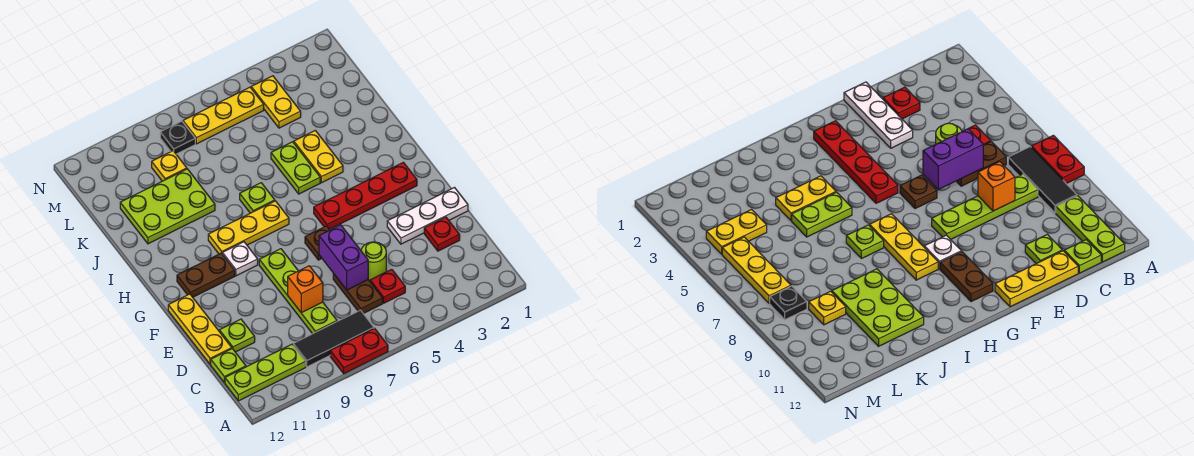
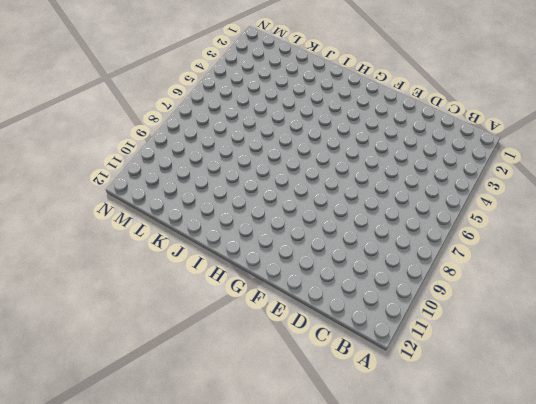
none -> red 1x2 plate [330,328,388,374]
none -> black 1x3 tile [293,310,374,367]
none -> lime 1x3 plate [225,344,306,401]

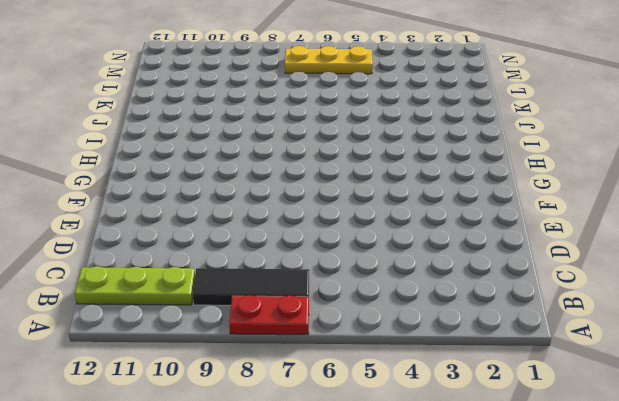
none -> red 1x1 plate [370,269,405,303]
none -> brown 1x2 plate [333,273,383,314]
none -> lime 1x4 plate [259,249,337,334]

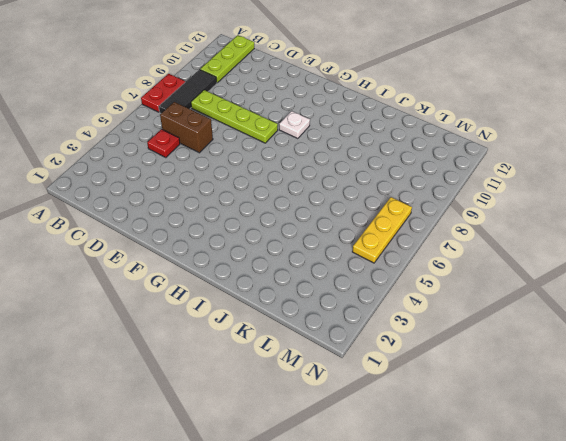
brown 1x2 brick [160,102,213,153] -> brown 1x2 plate [333,273,383,314]
none -> lime 1x1 plate [211,349,246,383]
none -> red 1x1 plate [424,217,460,251]
none -> lime 1x1 round brick [361,242,386,281]

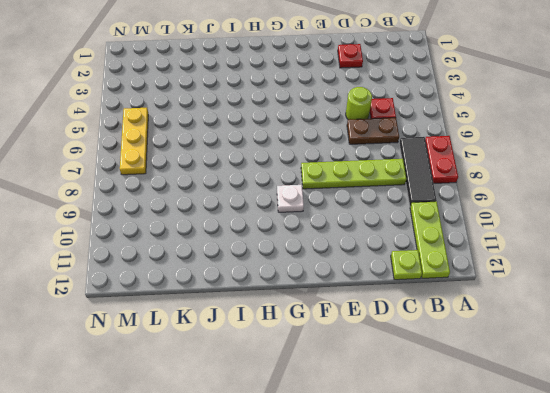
none -> lime 1x1 plate [219,319,255,352]
none -> yellow 1x3 plate [168,294,232,364]
none -> white 1x3 plate [387,188,468,244]

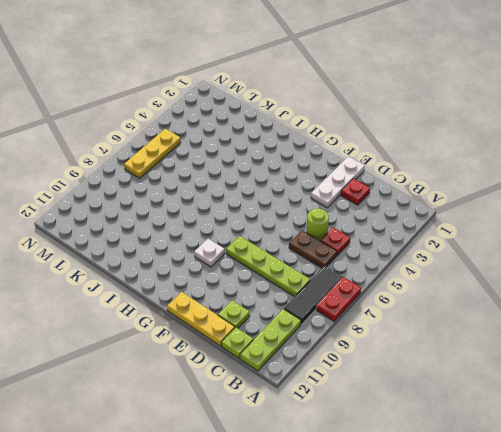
none -> brown 1x1 plate [305,226,330,260]
none -> red 1x4 plate [314,162,417,229]
none -> brown 1x2 plate [177,253,235,297]

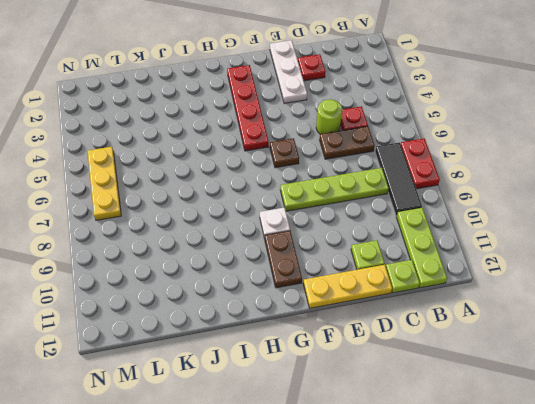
none -> yellow 1x3 plate [208,201,289,254]
none -> yellow 1x2 plate [294,130,343,183]
none -> lime 1x2 plate [271,142,320,194]

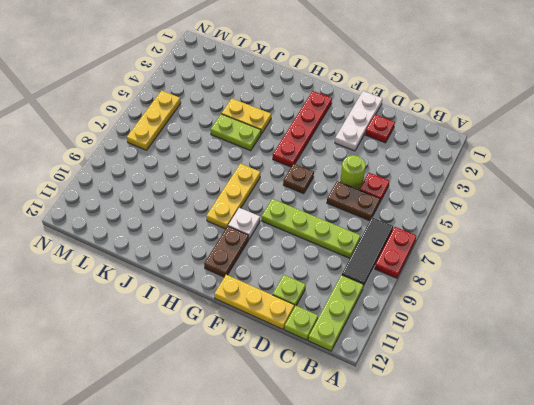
none -> lime 1x1 plate [240,183,275,213]
none -> lime 2x3 plate [120,169,215,244]
none -> yellow 1x2 plate [251,76,301,128]

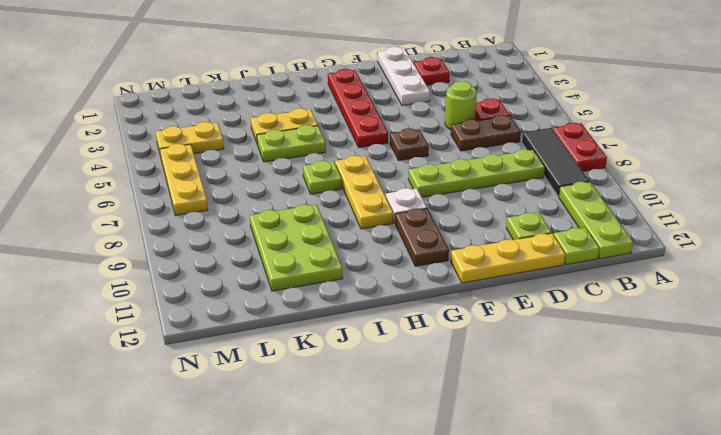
none -> yellow 1x1 plate [152,151,187,181]
none -> black 1x1 plate [160,121,195,154]
none -> purple 1x2 brick [319,225,368,290]

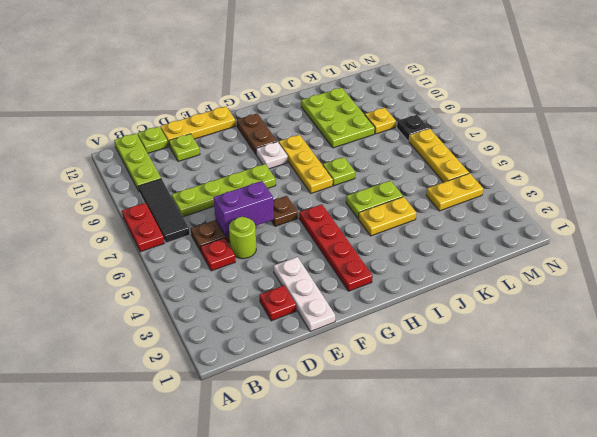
none -> orange 1x1 brick [288,266,323,313]

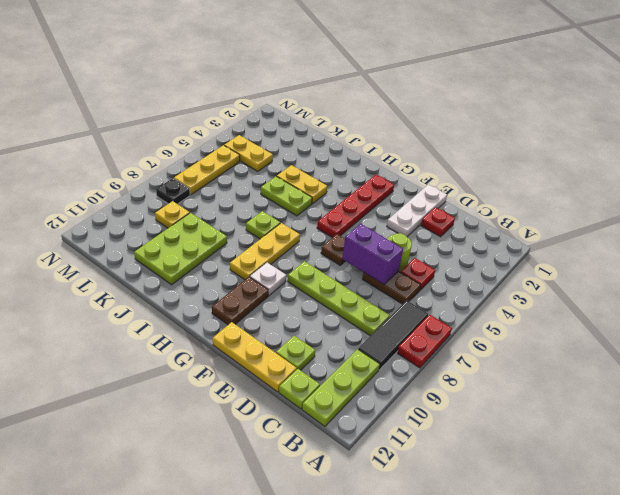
none -> orange 1x1 brick [288,266,323,313]

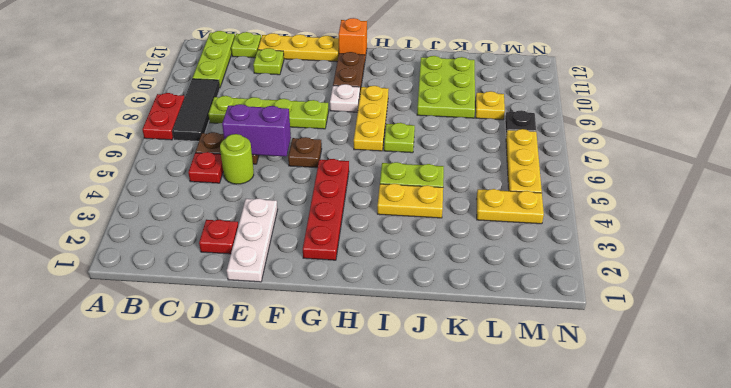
orange 1x1 brick [338,18,367,58] -> orange 1x1 brick moved to [288,266,323,313]

